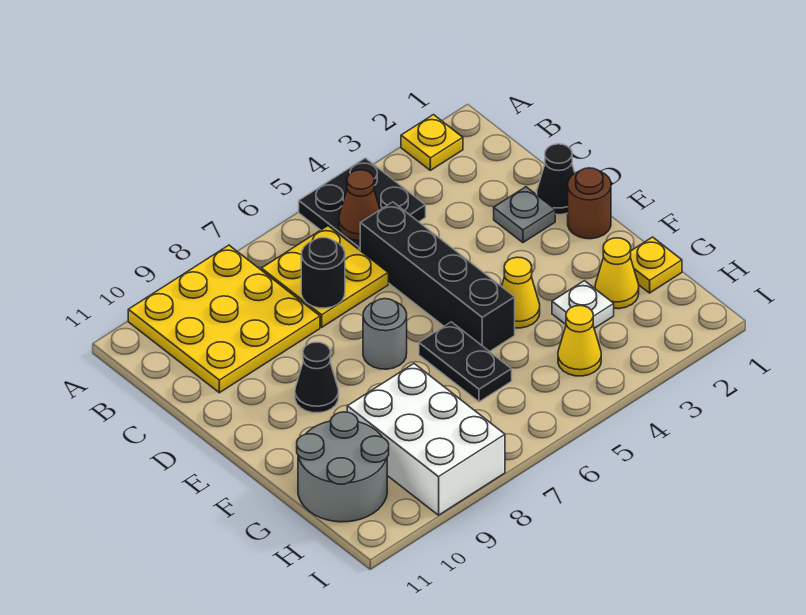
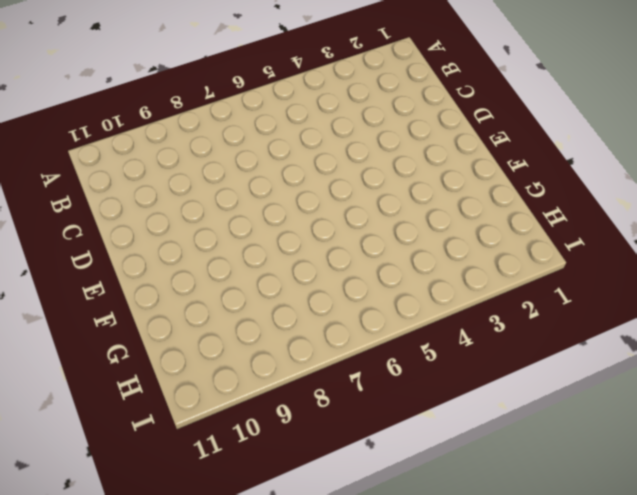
none -> yellow 1x1 plate [401,115,463,170]
none -> black 2x2 plate [299,158,426,250]
none -> yellow 3x3 plate [128,245,320,393]

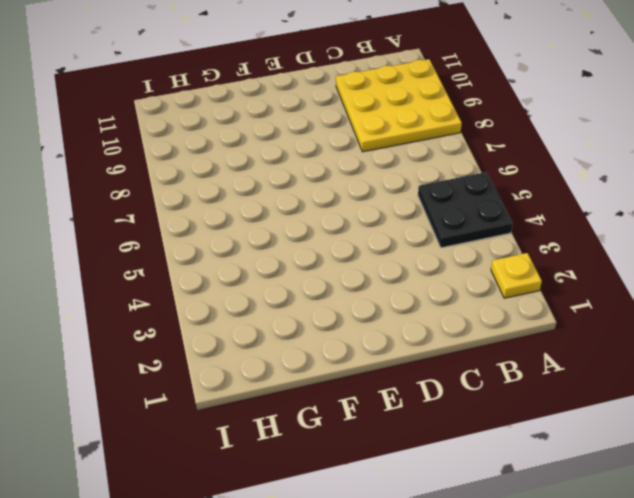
none -> yellow 2x2 plate [261,226,388,327]
none -> black 1x4 brick [360,202,515,352]
none -> black 1x1 cone [537,144,575,215]

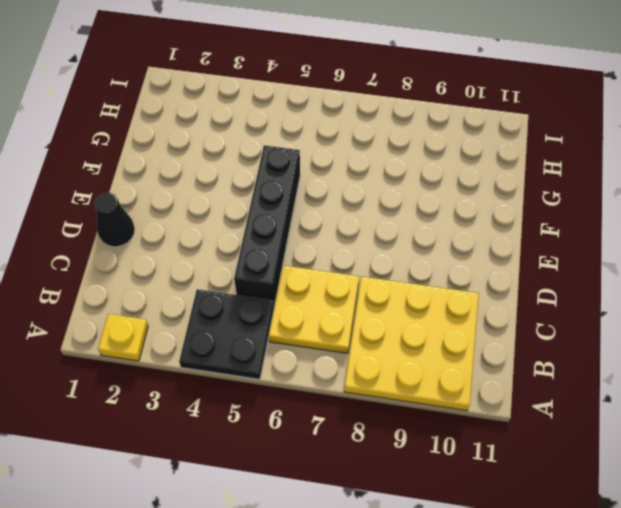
none -> grey 1x1 plate [494,187,555,243]
none -> brown 1x1 round brick [568,168,611,239]
none -> grey 1x1 round brick [363,299,407,369]

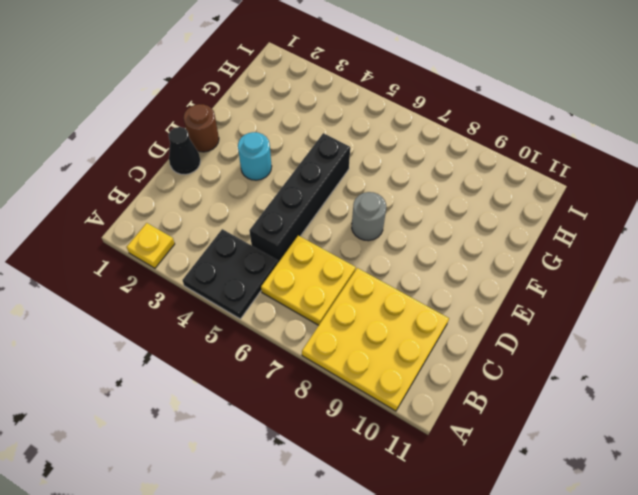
cyan 1x1 round brick [238,132,272,180] -> none
none -> grey 1x1 plate [494,187,555,243]
none -> black 1x1 cone [295,342,338,413]
none -> yellow 1x1 cone [502,257,540,328]

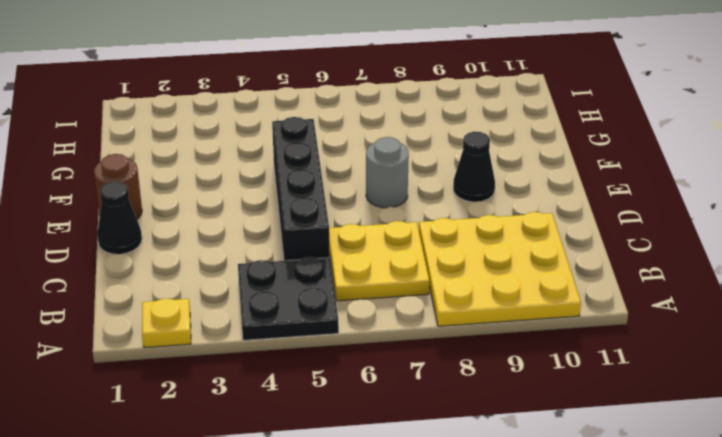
none -> grey 1x1 plate [494,187,555,243]
none -> yellow 1x1 cone [502,257,540,328]
none -> black 1x2 plate [419,322,512,402]

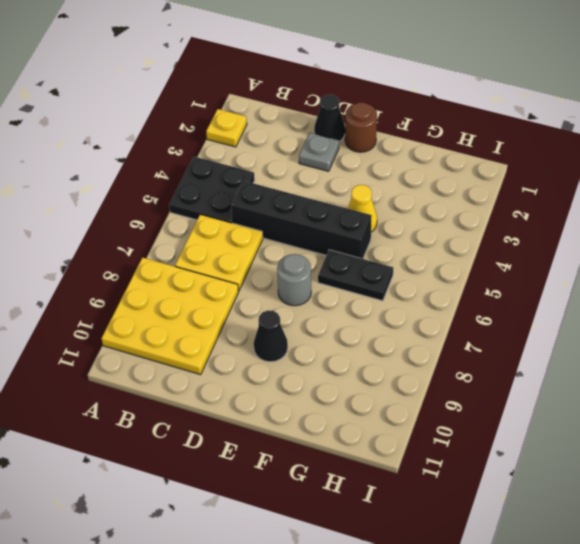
none -> yellow 1x1 plate [630,237,682,293]
none -> yellow 1x1 cone [595,238,639,309]
none -> white 1x1 plate [552,281,614,328]

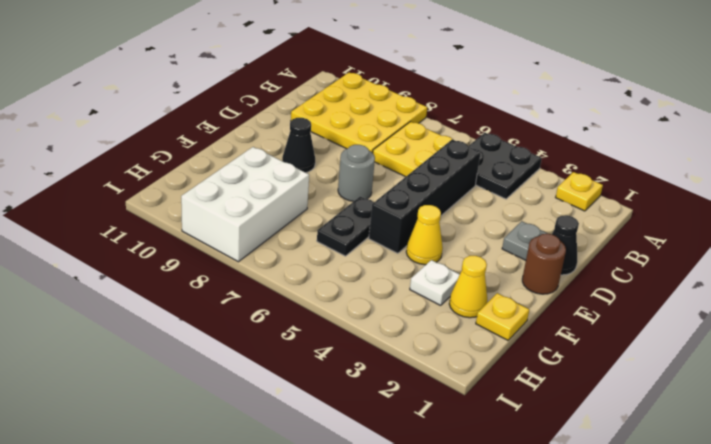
none -> grey 2x2 round brick [297,412,389,522]
none -> yellow 1x1 cone [558,306,601,376]
none -> brown 1x1 cone [339,170,380,240]

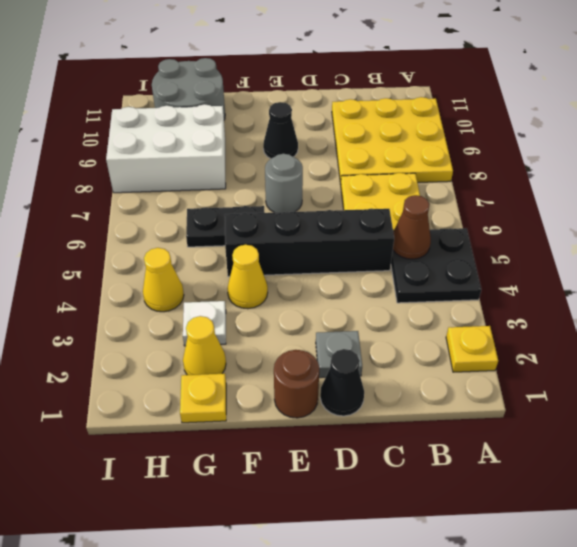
none -> black 1x1 round brick [301,238,345,308]

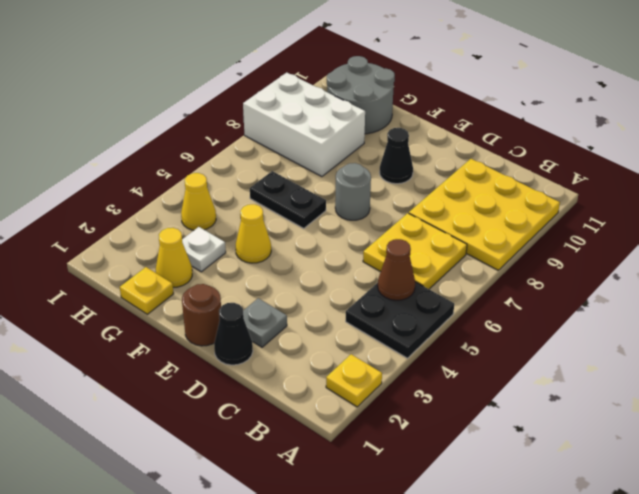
none -> black 1x4 brick [360,202,515,352]
none -> black 1x1 round brick [301,238,345,308]

